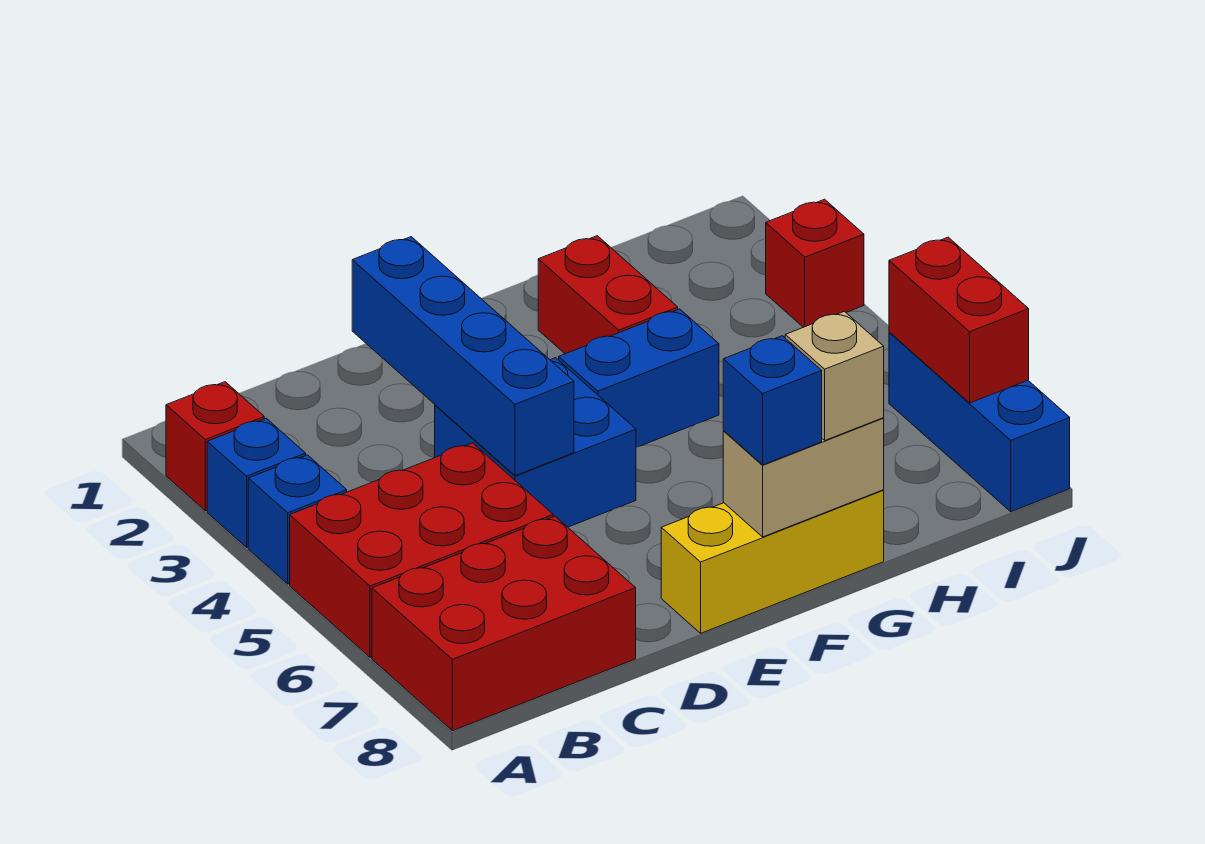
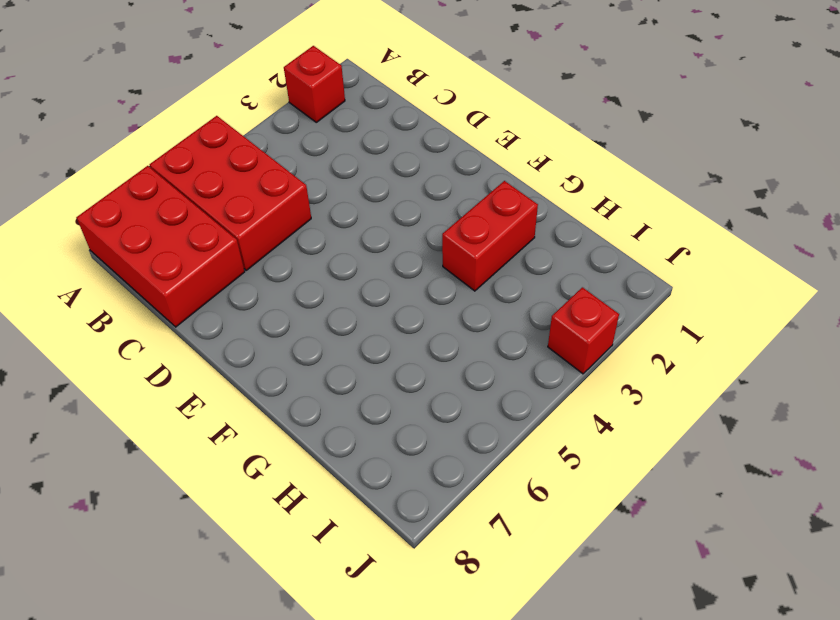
none -> blue 1x1 brick [207,418,306,547]
none -> blue 1x1 brick [248,455,347,584]
none -> blue 2x2 brick [435,358,636,527]

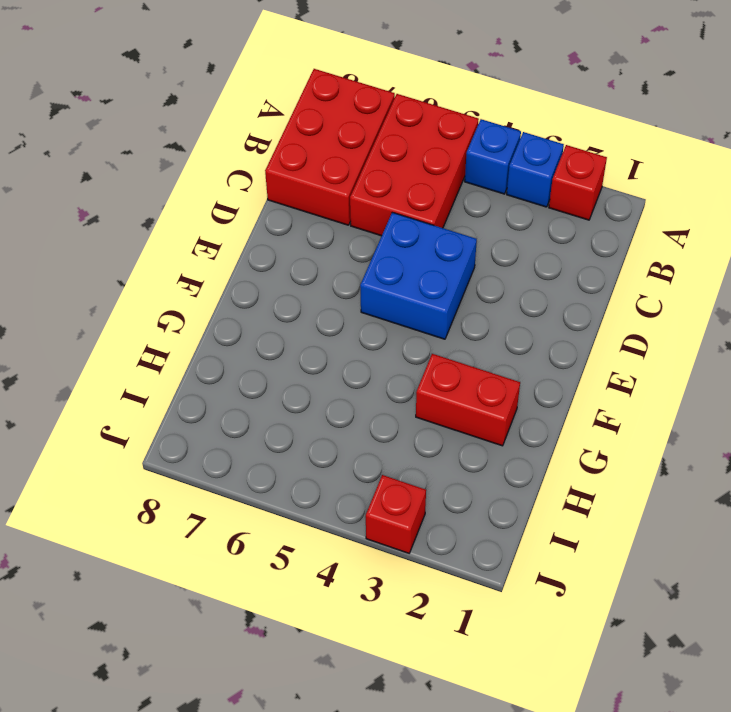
none -> yellow 1x3 brick [661,490,884,633]
none -> blue 1x2 brick [559,309,719,448]
none -> blue 1x3 brick [889,332,1070,512]

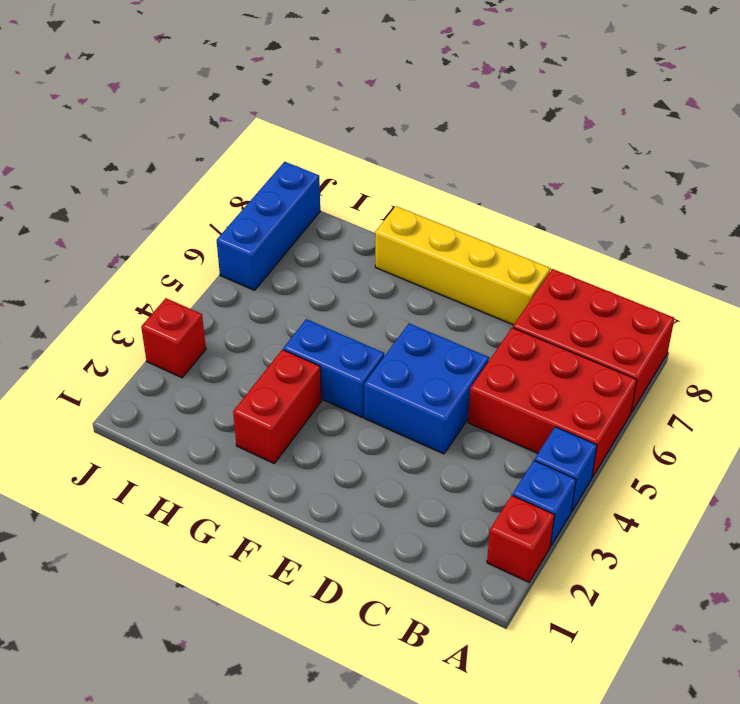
yellow 1x4 brick [375,206,550,325] -> yellow 1x3 brick [661,490,884,633]
none -> blue 1x4 brick [352,237,574,476]
none -> tan 1x2 brick [723,418,884,537]
none -> red 1x2 brick [889,237,1029,403]

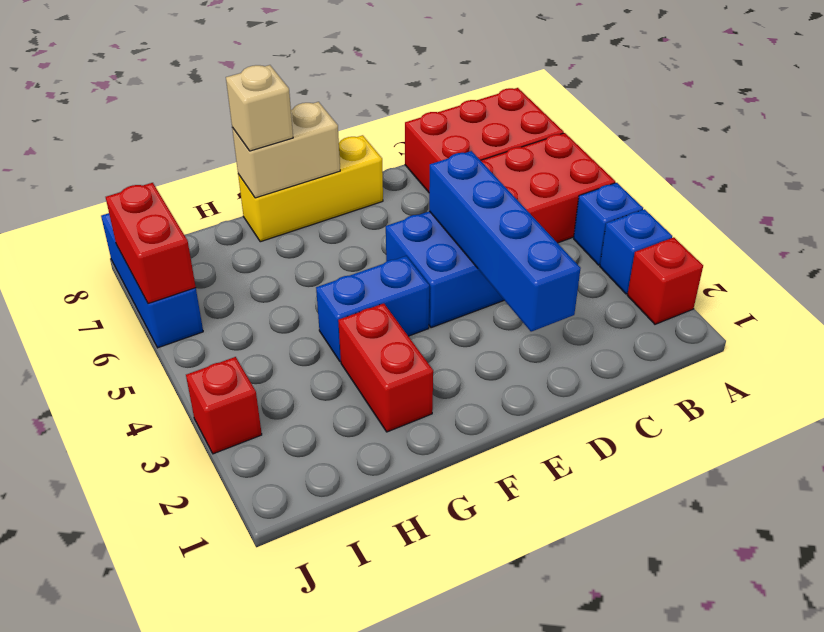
none -> blue 1x1 brick [723,336,822,465]

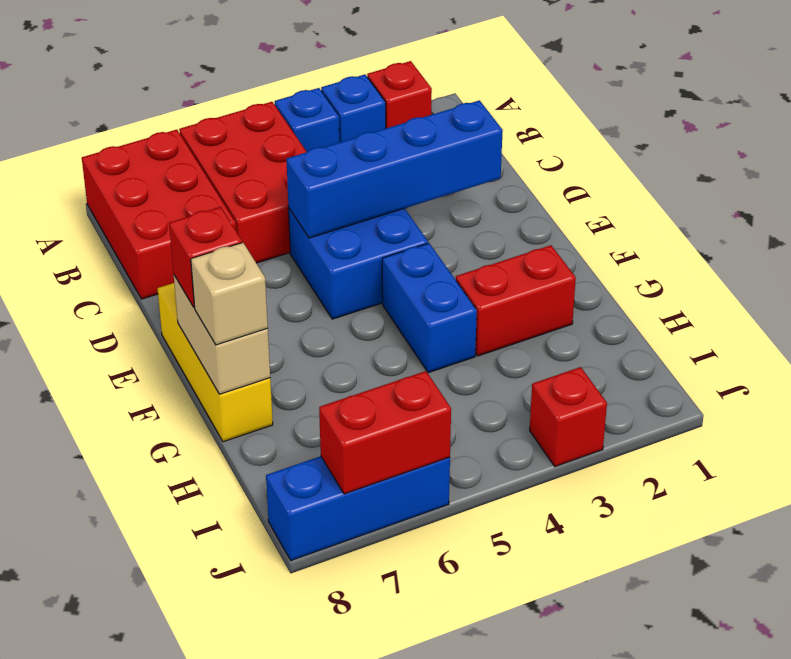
red 1x1 brick [169,207,242,308] -> blue 1x1 brick [723,336,822,465]

